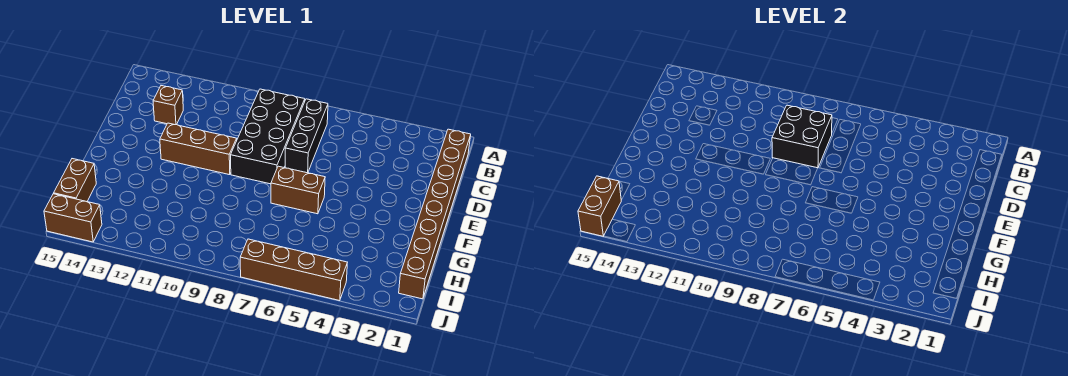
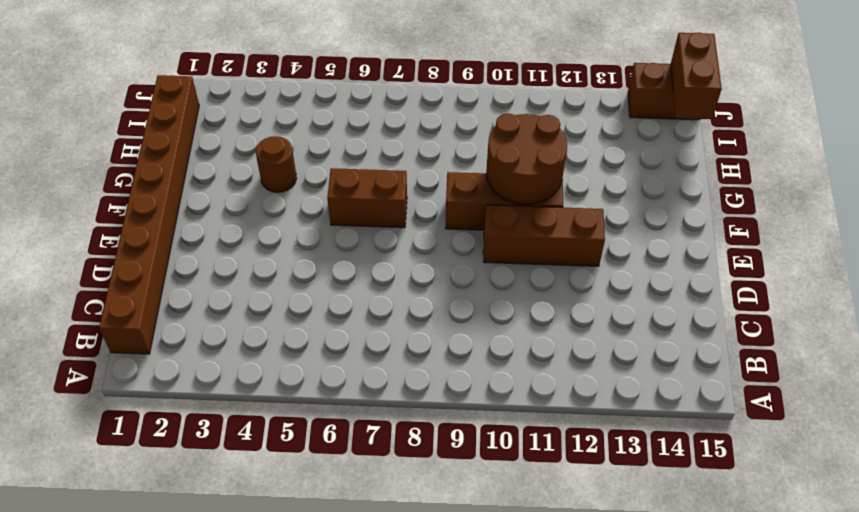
brown 1x3 brick [445,172,563,230] -> none
brown 2x2 round brick [486,113,567,204] -> none
brown 1x1 round brick [256,136,297,192] -> none
none -> black 1x3 brick [285,99,328,173]
none -> black 2x4 brick [231,89,305,184]

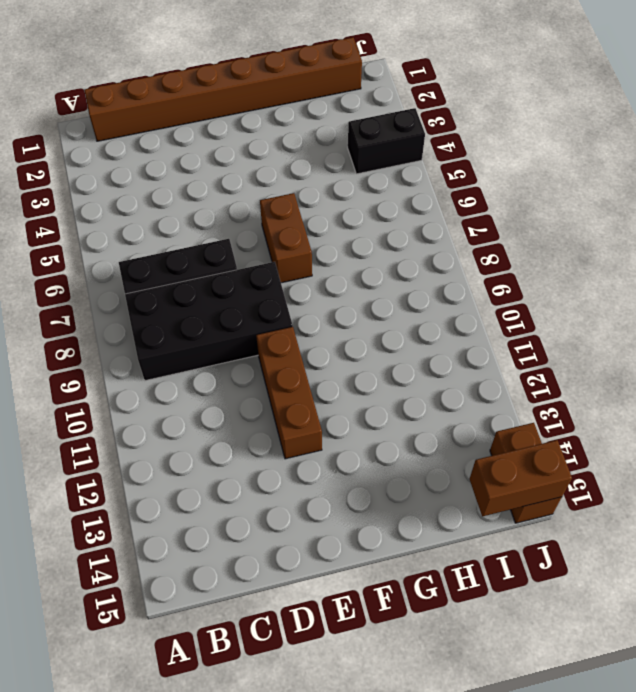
black 1x2 brick [348,108,425,174] -> brown 1x4 brick [240,239,347,301]
none -> brown 1x1 brick [153,86,183,125]
none -> brown 1x2 brick [54,159,96,202]

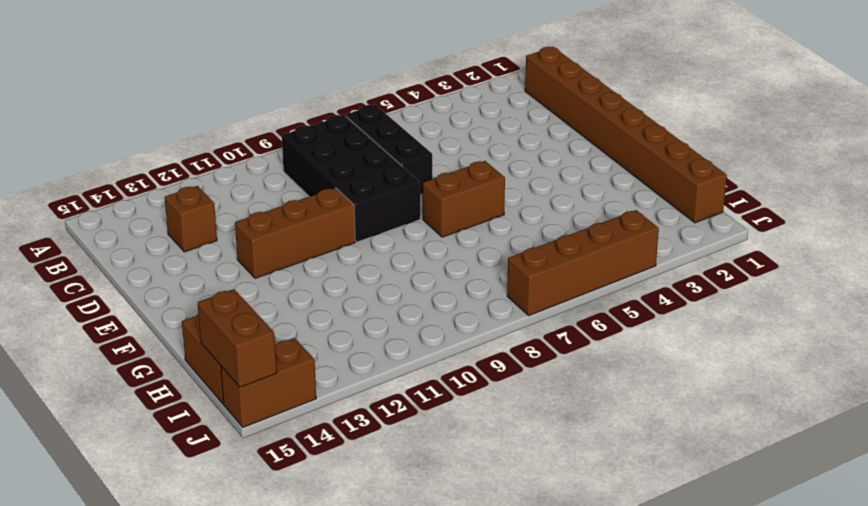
none -> black 2x2 brick [772,105,832,168]

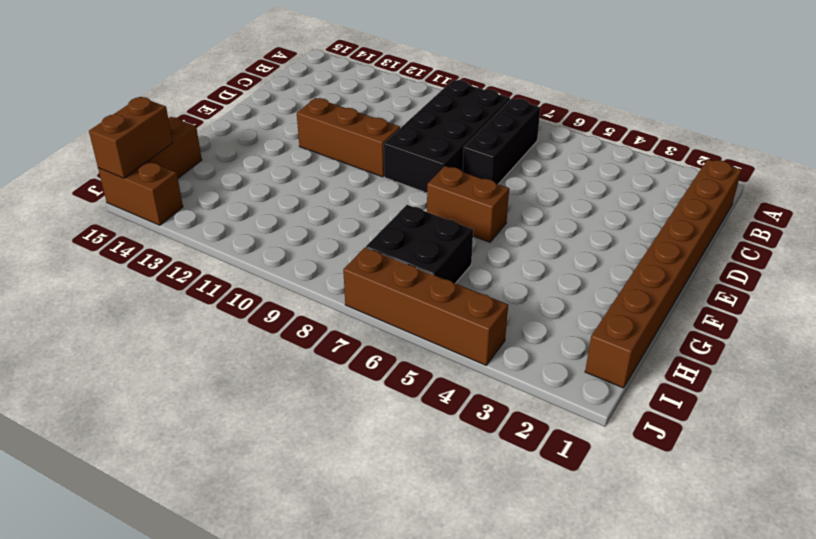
black 2x2 brick [366,205,473,283] -> black 2x2 brick moved to [772,105,832,168]
none -> brown 1x1 brick [153,86,183,125]

